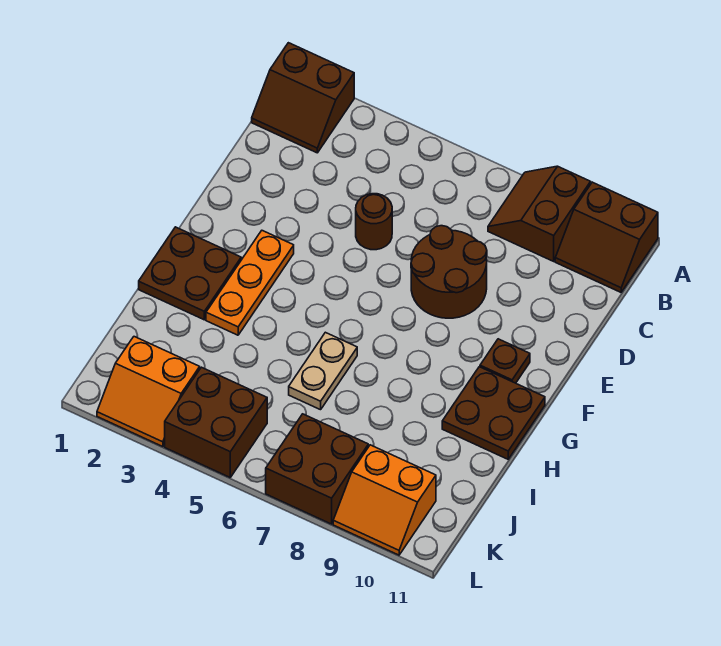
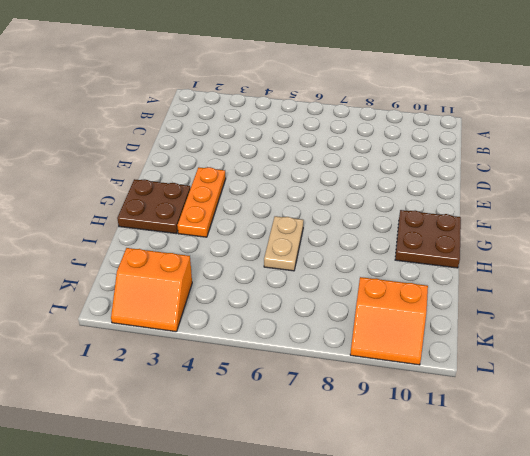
none -> brown 2x2 slope [252,43,354,153]
none -> brown 2x2 slope [488,166,591,261]
none -> brown 2x2 slope [555,182,658,292]

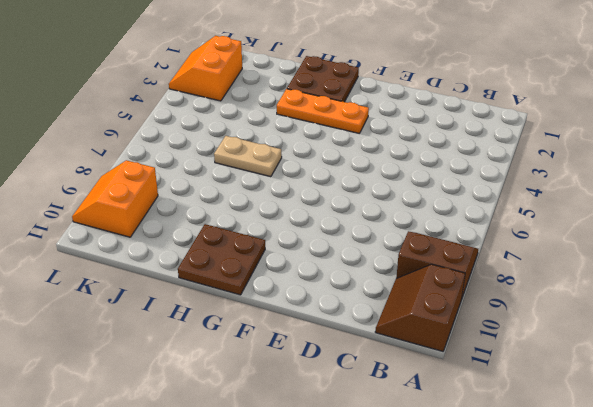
none -> brown 2x2 slope [252,43,354,153]
none -> brown 1x1 round brick [356,194,392,250]
none -> brown 2x2 round brick [411,226,487,318]

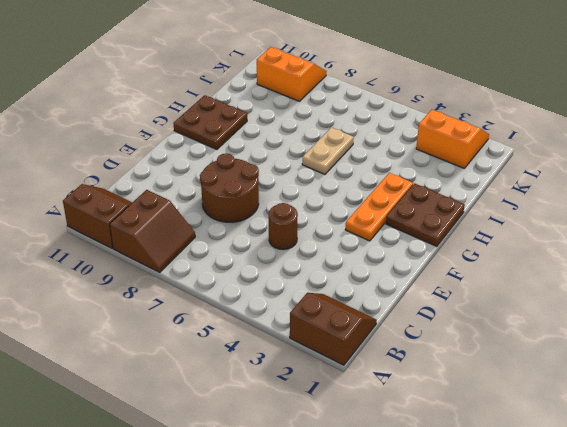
none -> brown 1x1 plate [480,339,530,383]
none -> brown 2x2 brick [165,367,267,477]
none -> brown 2x2 brick [266,414,368,524]

